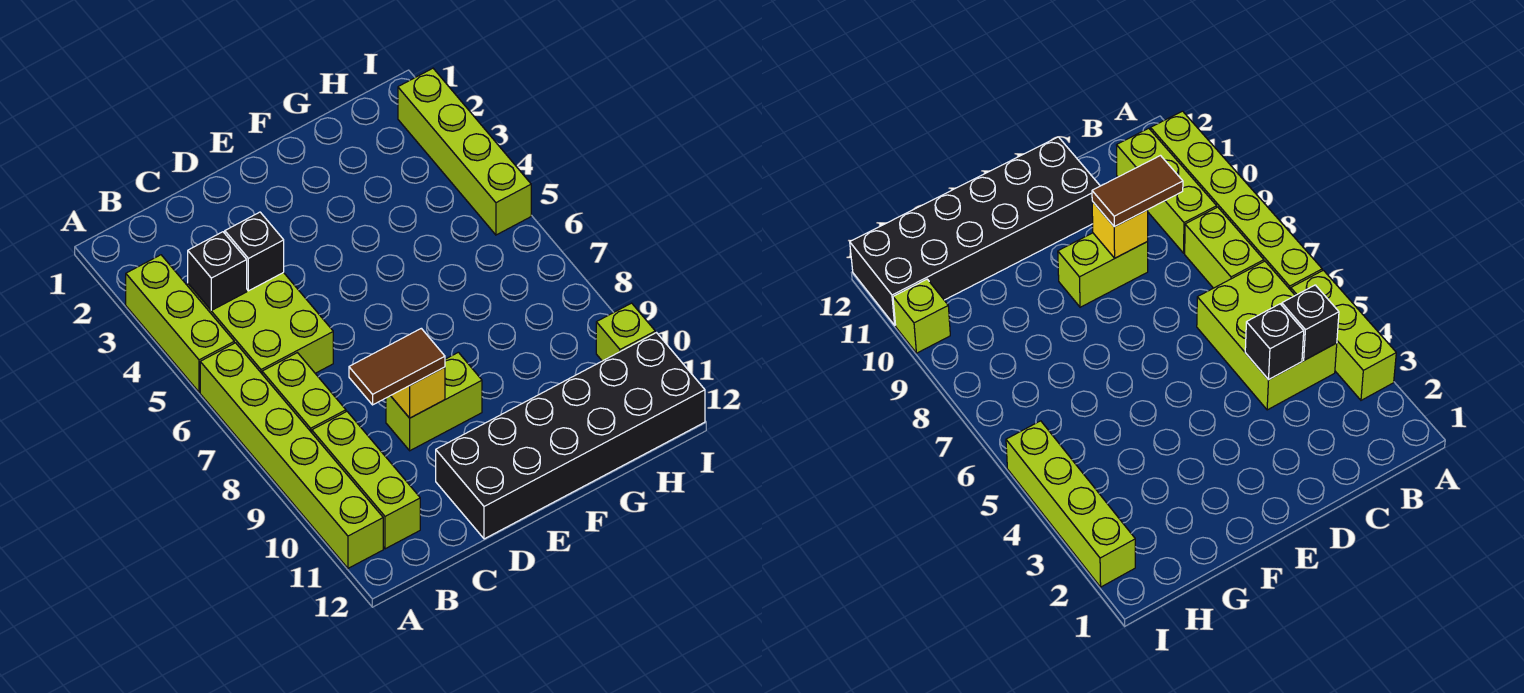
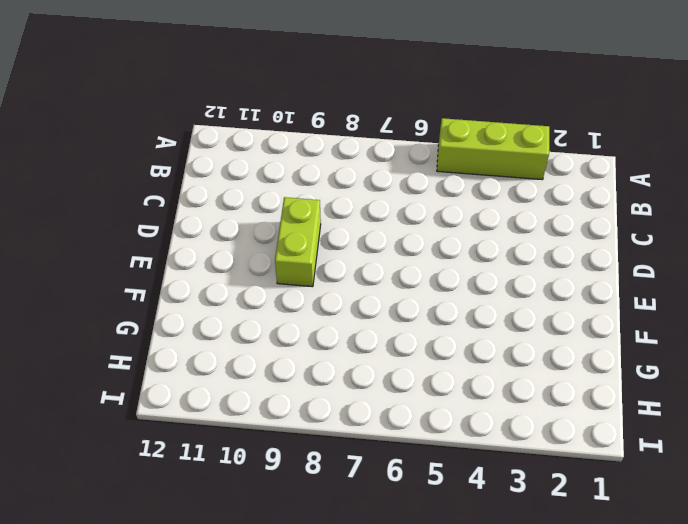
none -> lime 1x6 brick [200,343,383,568]
none -> lime 2x3 brick [188,272,333,373]
none -> lime 1x2 brick [262,353,346,433]

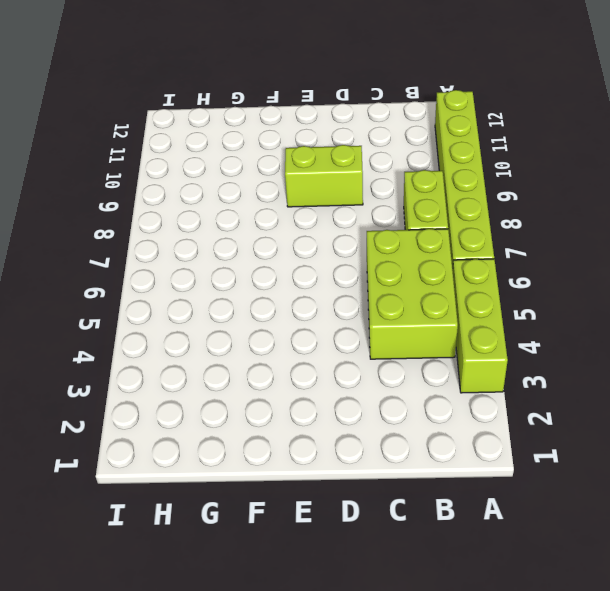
none -> lime 1x3 brick [312,412,420,549]
none -> black 2x6 brick [436,333,705,539]
none -> lime 1x4 brick [398,68,531,235]

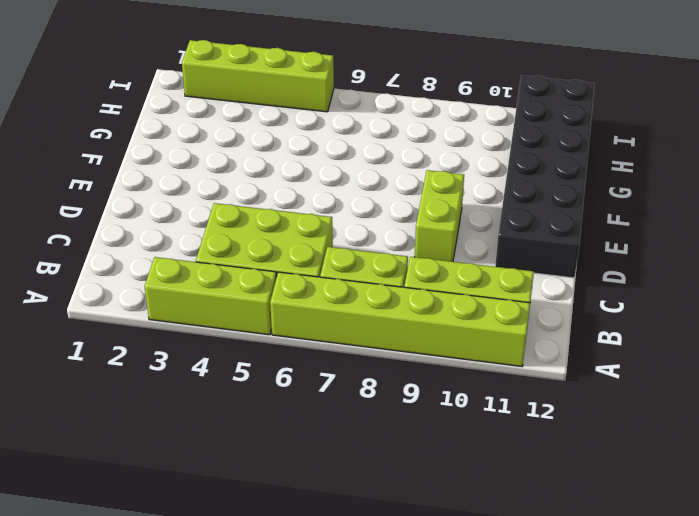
none -> lime 1x1 brick [596,303,655,361]
none -> black 1x1 brick [188,232,247,310]
none -> black 1x1 brick [225,212,284,291]

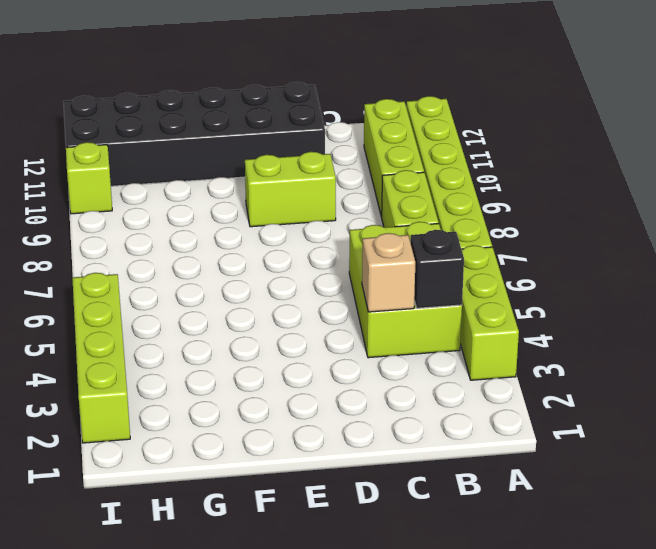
tan 1x1 brick [362,233,415,312] -> black 1x1 brick [225,212,284,291]
none -> yellow 1x1 brick [391,367,445,418]
none -> brown 1x2 tile [349,328,445,405]

